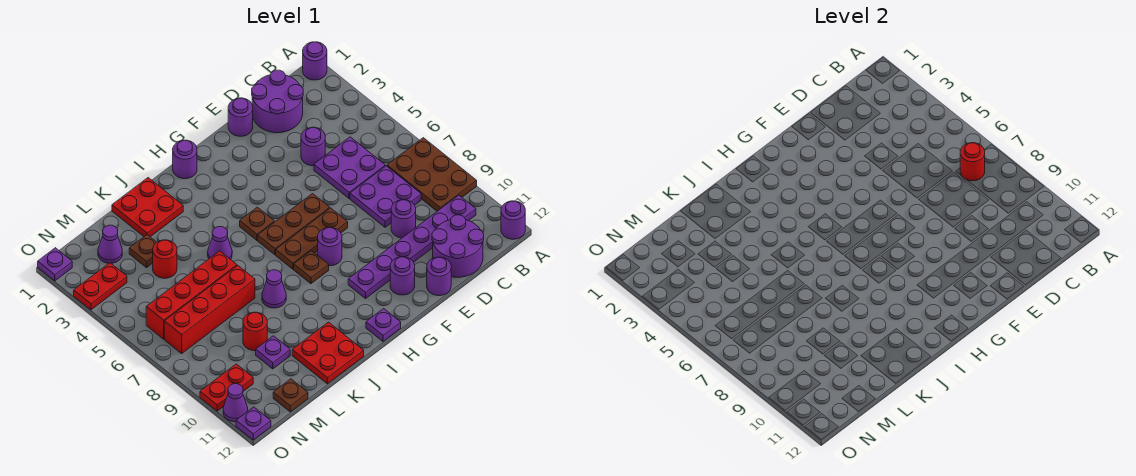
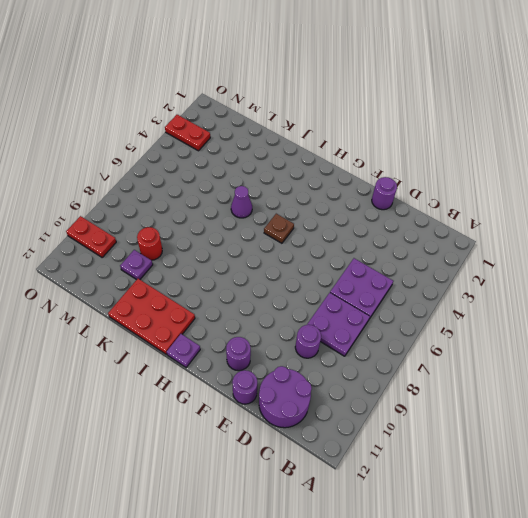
red 2x3 plate [108,279,195,354] -> red 2x2 plate [292,322,364,384]
none -> purple 1x1 round brick [303,42,327,80]
none -> brown 2x3 plate [387,138,477,211]
none -> purple 1x1 round brick [501,201,525,239]
none -> purple 1x6 plate [348,195,476,298]

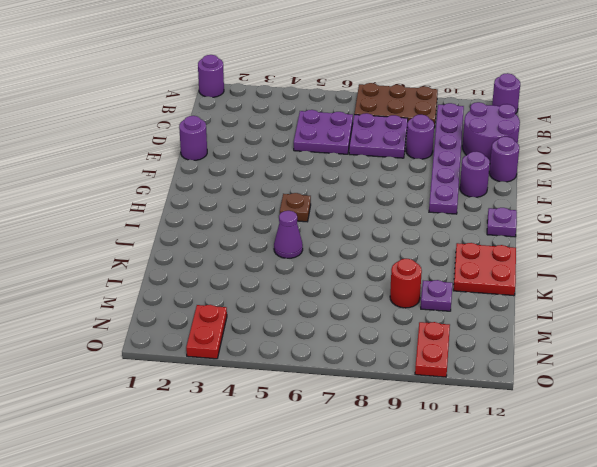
none -> purple 2x2 round brick [252,70,303,133]
none -> purple 1x1 round brick [301,127,325,166]
none -> brown 1x3 plate [258,194,330,255]
none -> brown 1x3 plate [276,208,348,269]

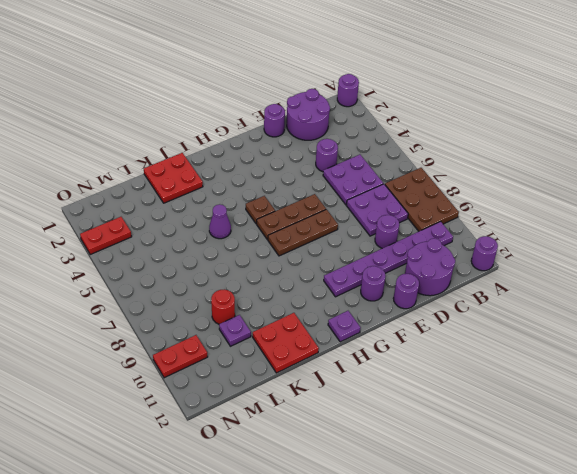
none -> purple 1x1 round brick [318,228,342,266]
none -> purple 1x1 round brick [173,140,197,179]
none -> brown 1x1 plate [294,251,329,284]
none -> purple 1x1 cone [262,270,286,308]

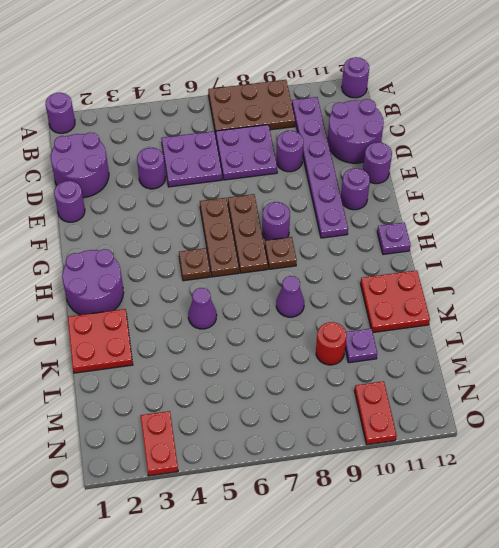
purple 2x2 round brick [62,249,124,315] -> purple 1x1 round brick [173,140,197,179]
none -> red 1x4 brick [146,251,237,339]
none -> red 1x4 brick [164,265,255,354]
none -> brown 1x1 plate [129,235,156,268]
none -> red 1x1 round brick [153,240,177,278]

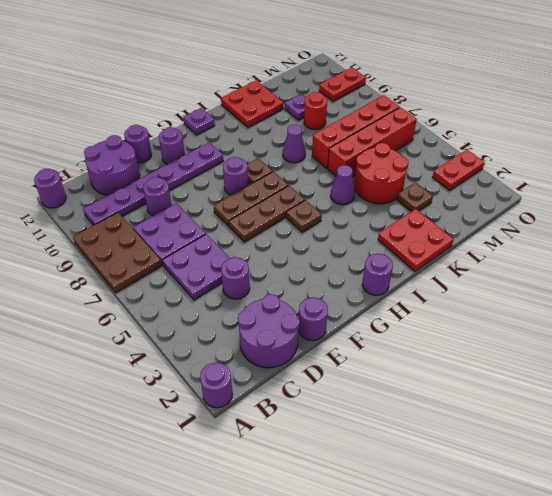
red 2x2 round brick [354,143,408,204] -> red 1x1 round brick [153,240,177,278]
none -> purple 1x1 cone [98,225,122,263]
none -> brown 1x1 plate [273,379,308,412]
none -> purple 1x1 plate [38,248,72,281]
none -> purple 1x1 cone [223,384,248,422]

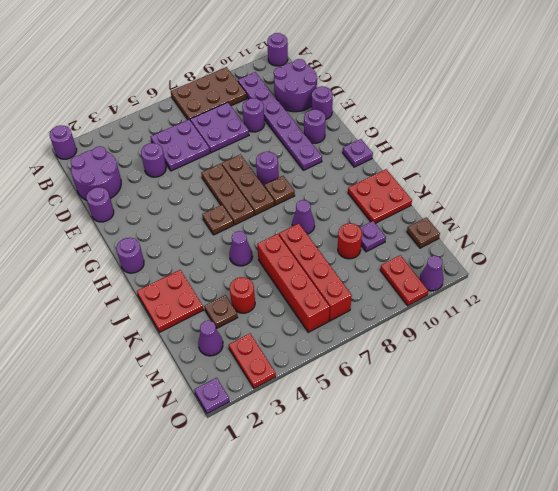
none -> purple 1x1 plate [236,407,271,440]
none -> red 1x1 round brick [960,143,985,181]

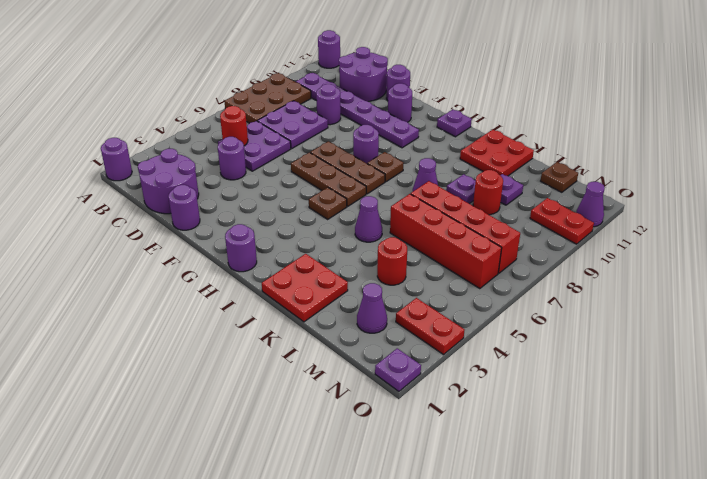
red 1x1 round brick [220,106,248,146] -> red 1x1 round brick moved to [960,143,985,181]
purple 1x1 plate [446,174,476,204] -> purple 1x1 plate moved to [236,407,271,440]
none -> brown 1x1 plate [129,235,156,268]

